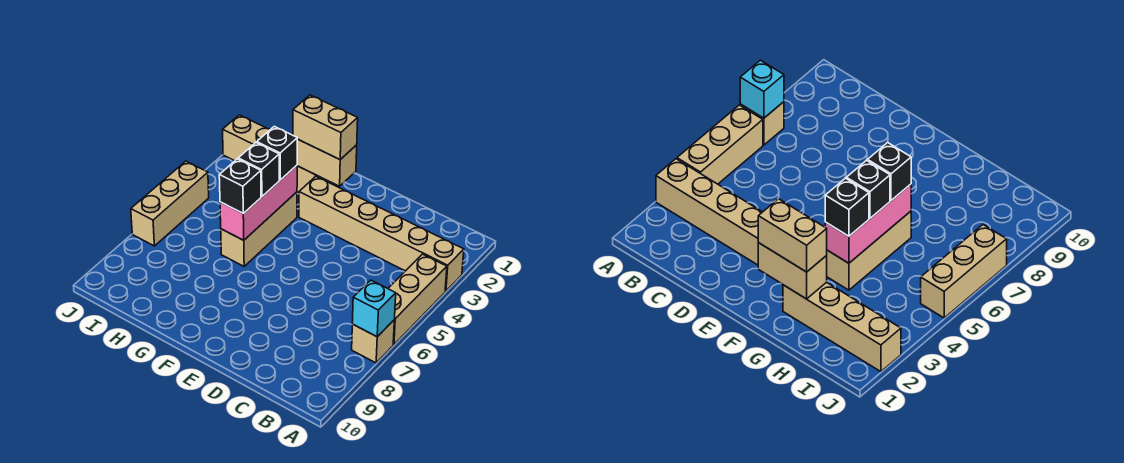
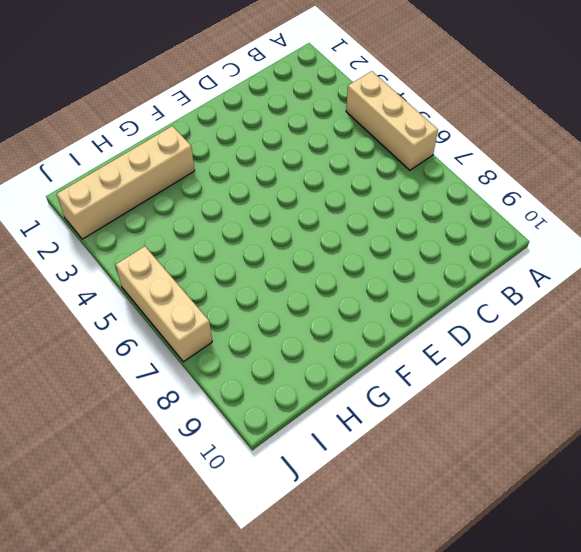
none -> tan 1x6 brick [299,176,464,291]
none -> tan 1x1 brick [352,320,394,363]
none -> tan 1x3 brick [221,192,297,266]

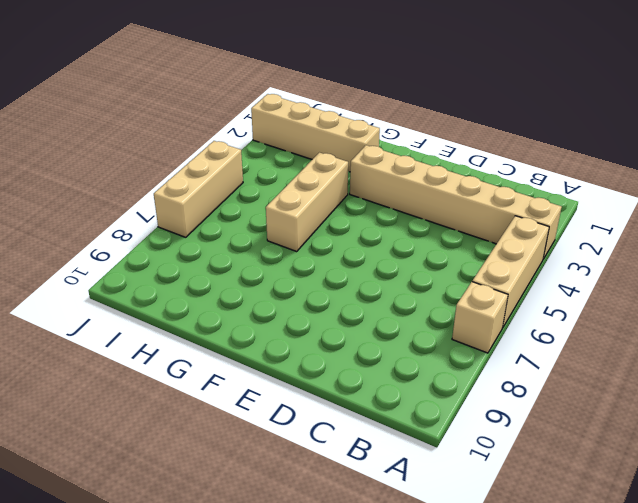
none -> cyan 1x1 brick [352,280,396,337]
none -> tan 1x2 brick [297,139,357,186]
none -> pink 1x3 brick [220,165,297,240]

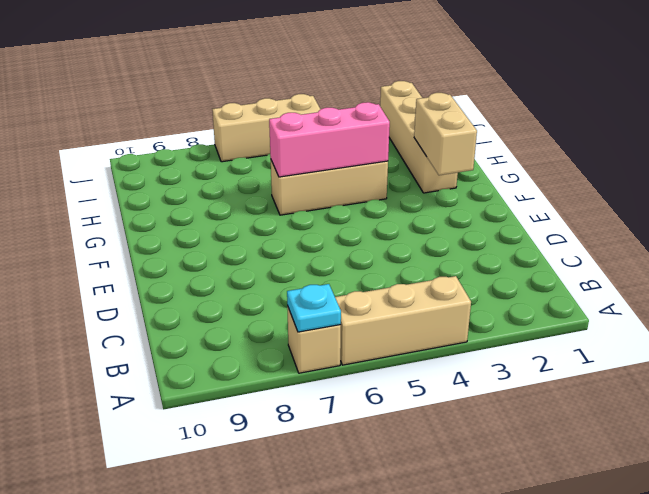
cyan 1x1 plate [287,284,341,332] -> cyan 1x1 brick [352,280,396,337]
none -> tan 1x6 brick [299,176,464,291]
none -> tan 1x2 brick [293,95,358,160]
none -> black 1x1 brick [257,126,297,180]

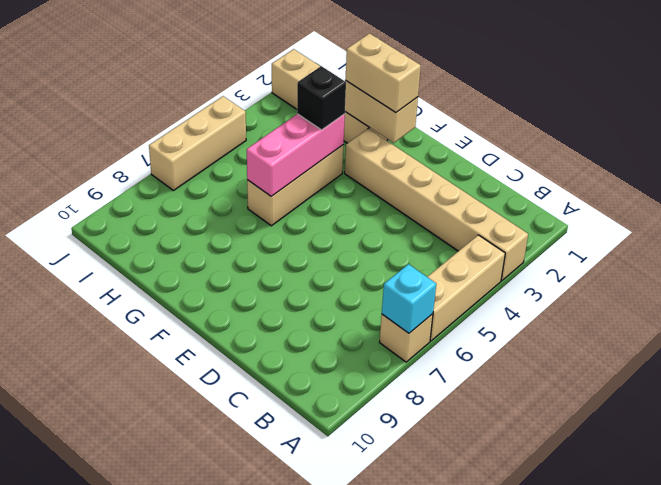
none -> black 1x1 brick [238,143,279,197]
none -> black 1x1 brick [219,159,261,214]

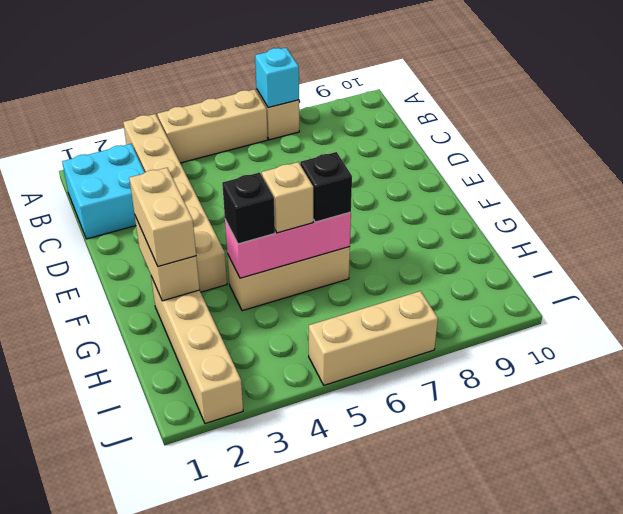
cyan 2x2 brick [62,144,145,239] -> none
tan 1x1 brick [262,162,313,233] -> black 1x1 brick [238,143,279,197]

